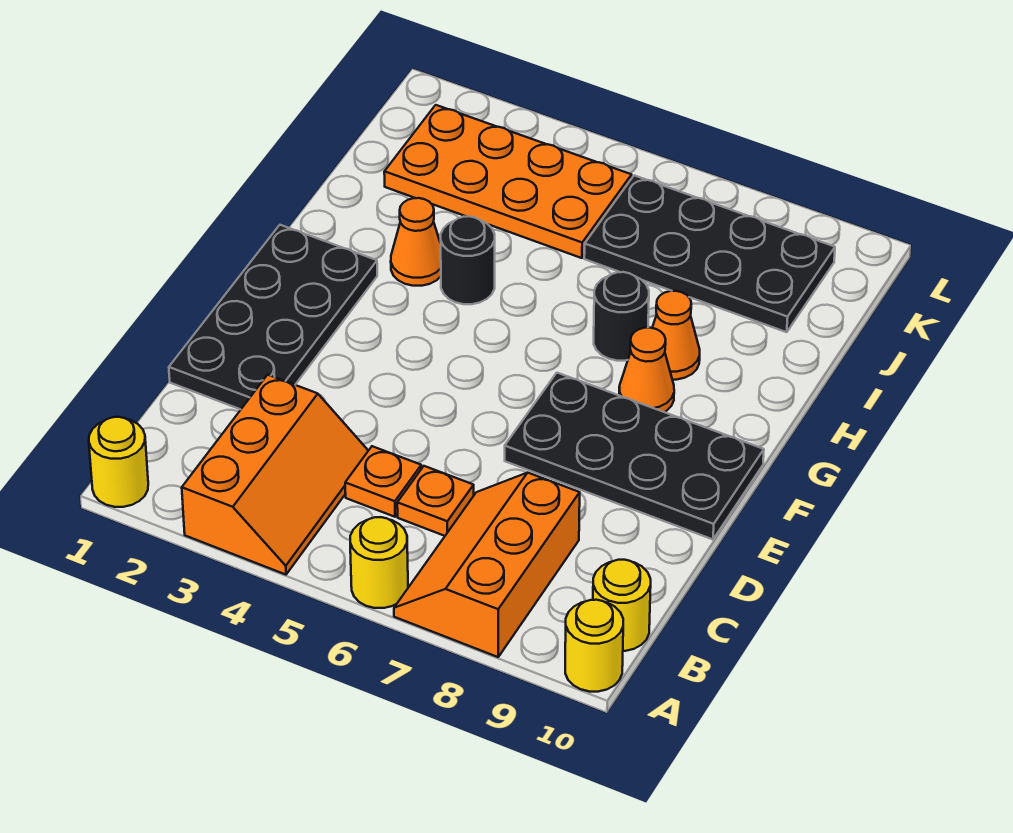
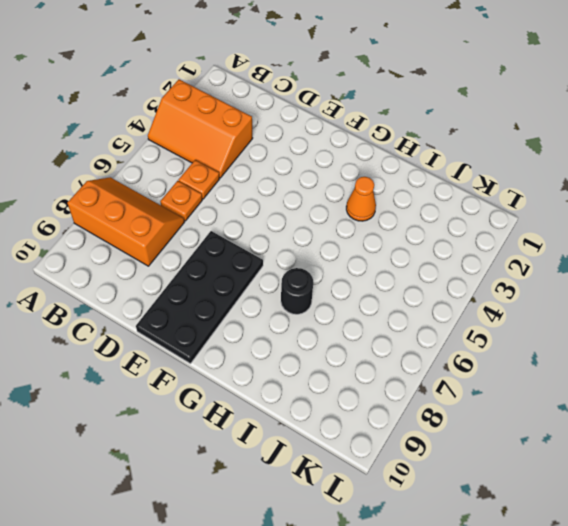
none -> yellow 1x1 round brick [89,417,148,507]
none -> yellow 1x1 round brick [350,517,408,608]
none -> yellow 1x1 round brick [565,600,623,692]

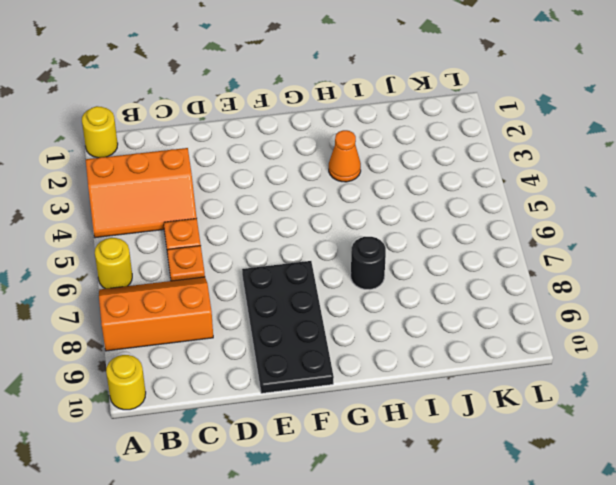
none -> yellow 1x1 round brick [593,560,651,651]
none -> black 2x4 plate [169,225,377,409]
none -> orange 1x1 cone [619,328,674,412]

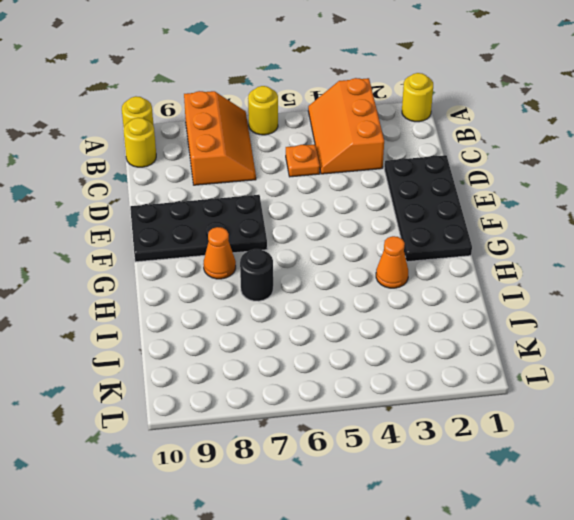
none -> orange 1x1 plate [397,466,474,536]
none -> black 1x1 round brick [441,216,495,304]
none -> orange 1x1 cone [652,291,700,380]

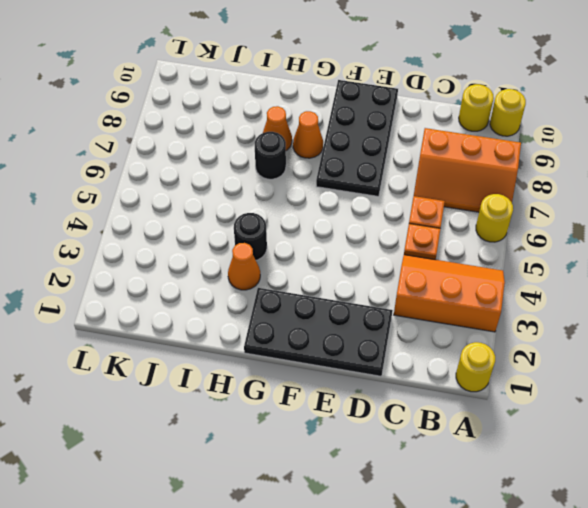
none -> orange 2x4 plate [384,105,632,258]
none -> black 2x4 plate [584,175,835,332]

